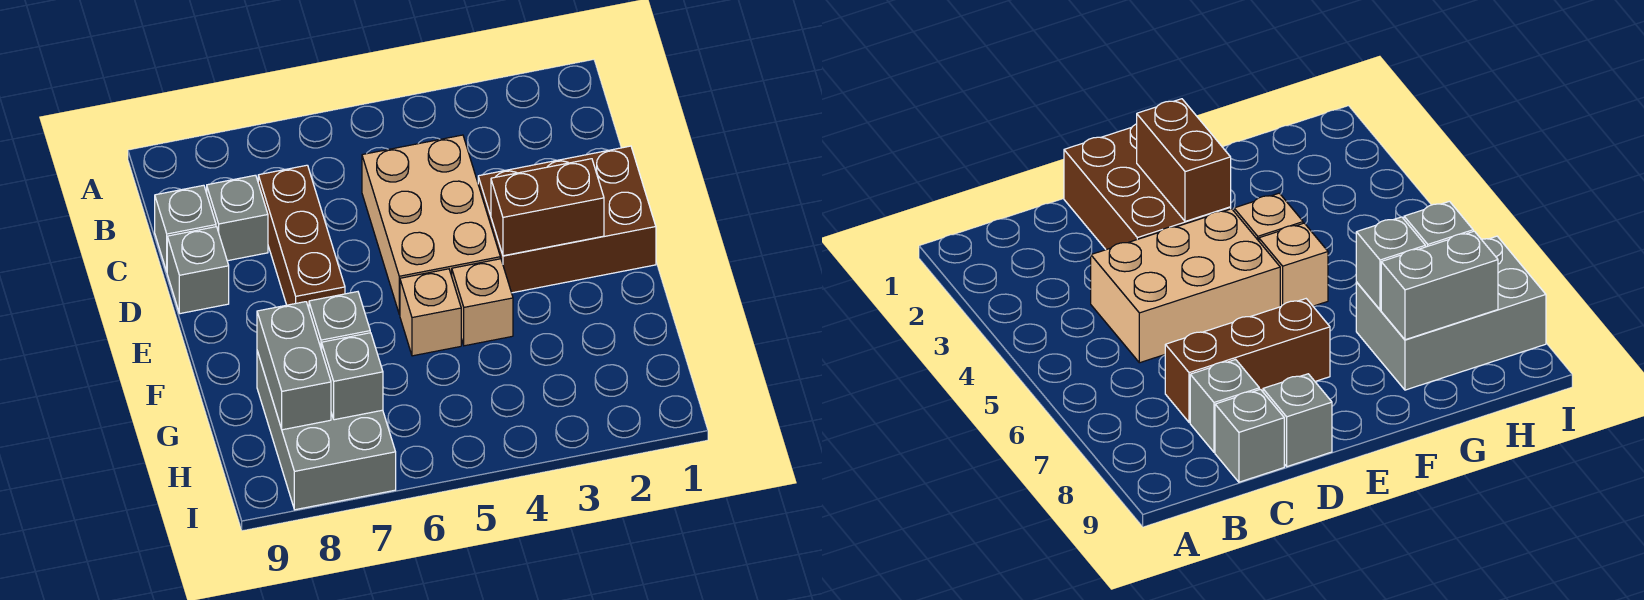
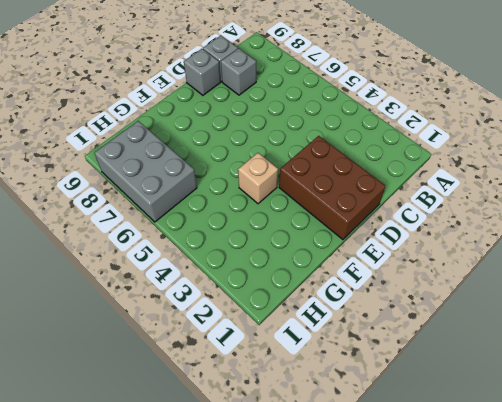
grey 2x3 brick [94,121,197,222] -> grey 2x3 brick turned to [257,351,396,510]
none -> tan 2x3 brick [362,135,500,315]
none -> brown 1x3 brick [258,165,345,308]
none -> tan 1x1 brick [400,269,461,356]

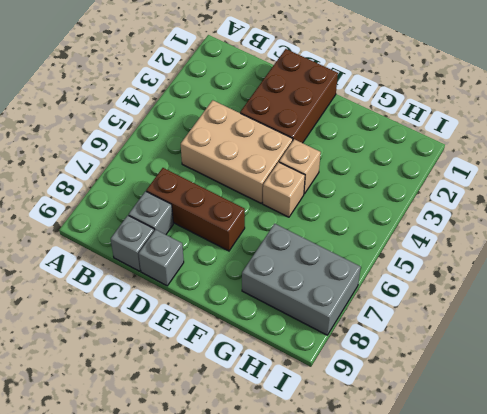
none -> brown 1x2 brick [491,159,604,256]
none -> grey 1x1 brick [309,292,370,350]
none -> grey 1x2 brick [257,302,331,430]

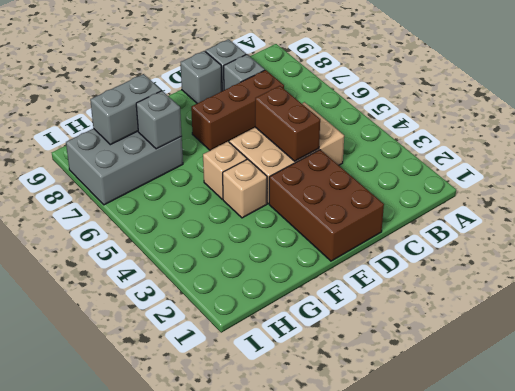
brown 1x2 brick [255,86,320,161] -> brown 1x2 brick moved to [491,159,604,256]
none -> grey 1x1 brick [322,333,383,420]

